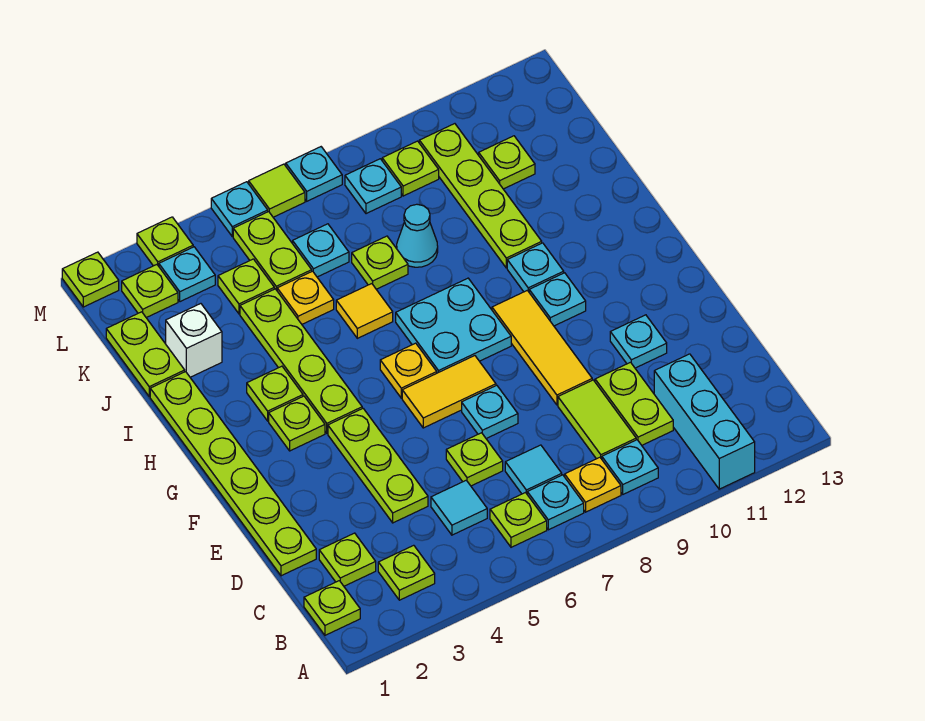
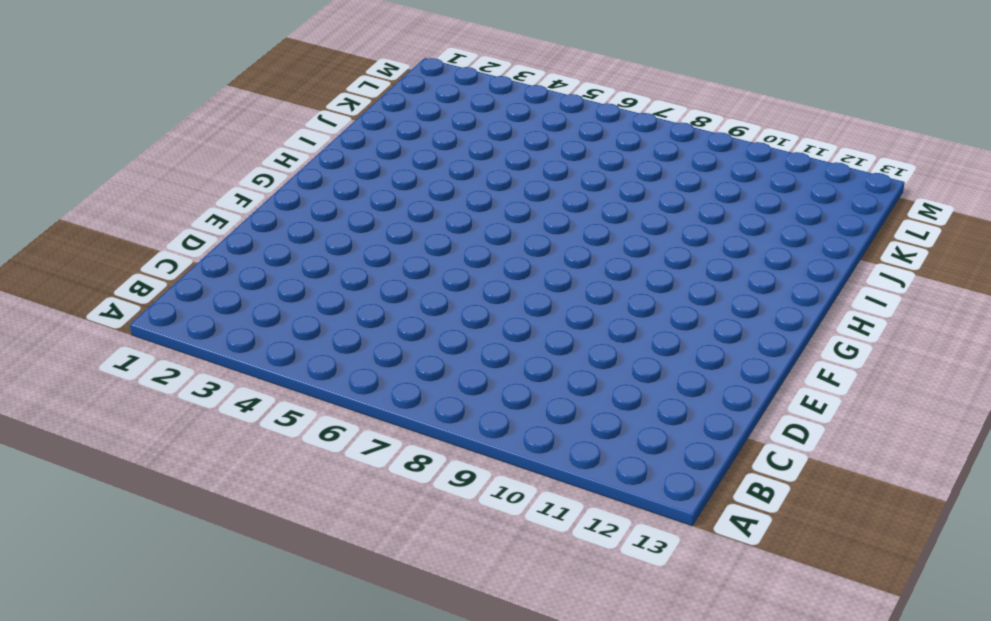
none -> cyan 1x3 brick [654,354,755,489]
none -> lime 1x1 plate [304,581,360,635]
none -> lime 1x1 plate [378,545,435,600]
none -> lime 1x1 plate [490,493,547,547]

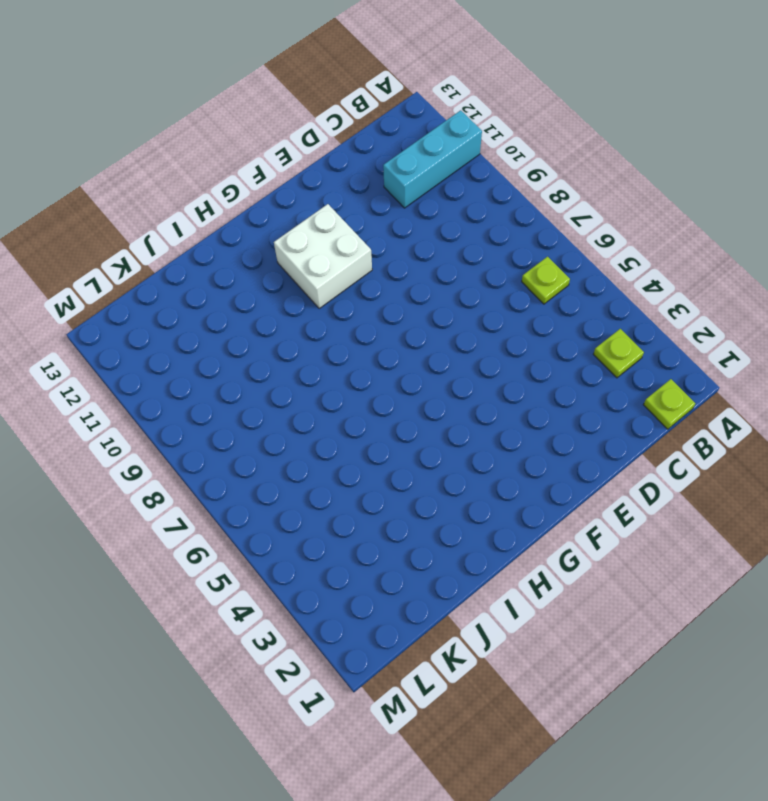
white 2x2 brick [274,204,372,309] -> cyan 1x1 plate [529,273,586,326]
none -> cyan 1x1 plate [527,475,584,530]
none -> yellow 1x1 plate [565,457,621,512]
none -> cyan 1x1 plate [602,440,658,494]
none -> lime 1x1 plate [319,533,376,586]

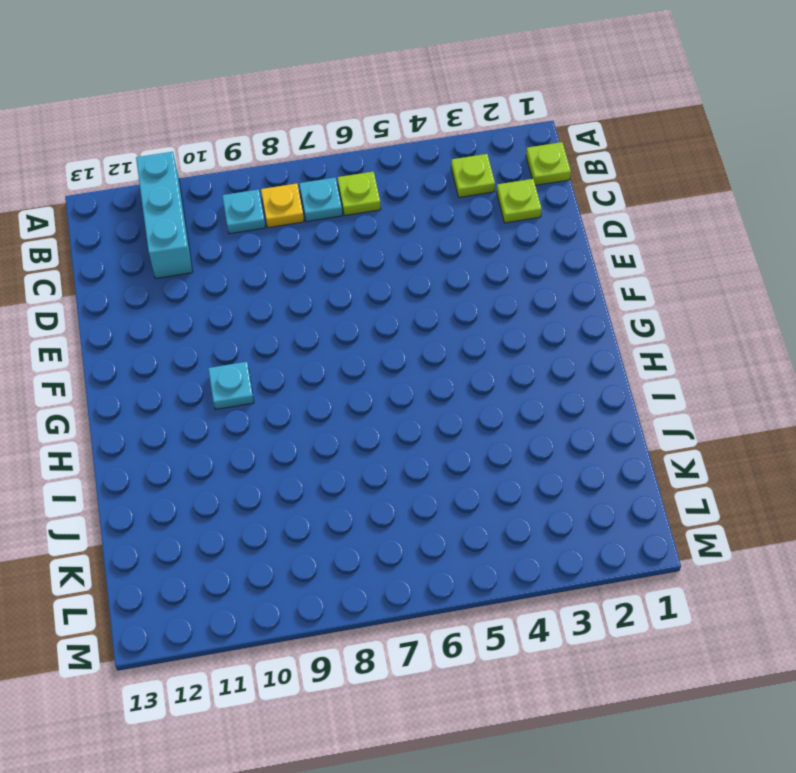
none -> cyan 1x1 tile [431,480,487,535]
none -> cyan 1x1 tile [505,445,562,494]
none -> lime 1x2 tile [558,380,636,459]
none -> lime 1x2 plate [595,362,673,445]

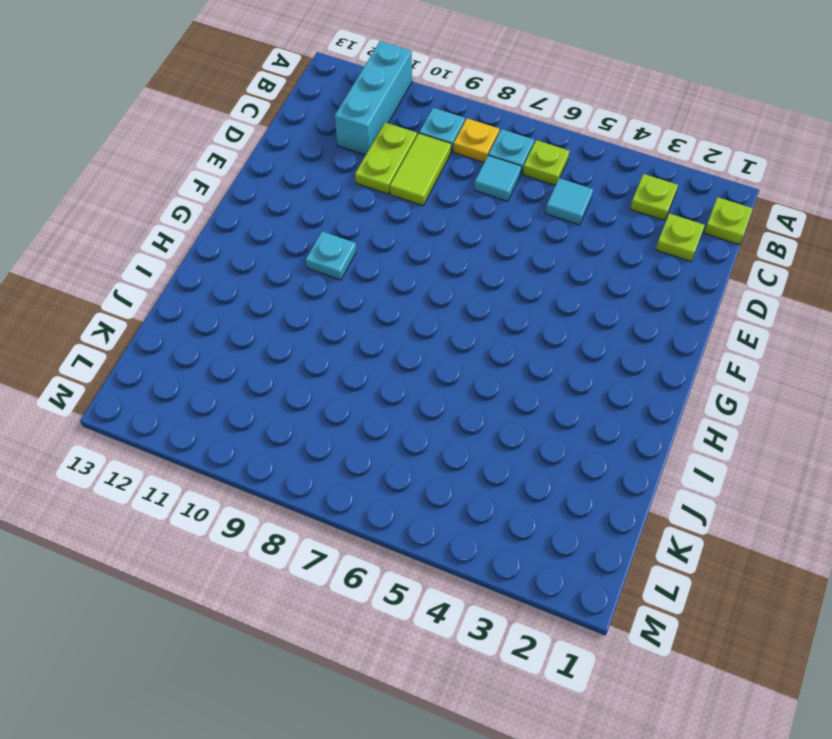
none -> lime 1x6 plate [150,372,316,576]
none -> lime 1x3 plate [328,408,428,523]
none -> lime 1x1 plate [446,433,503,486]
none -> cyan 1x1 plate [462,385,518,438]

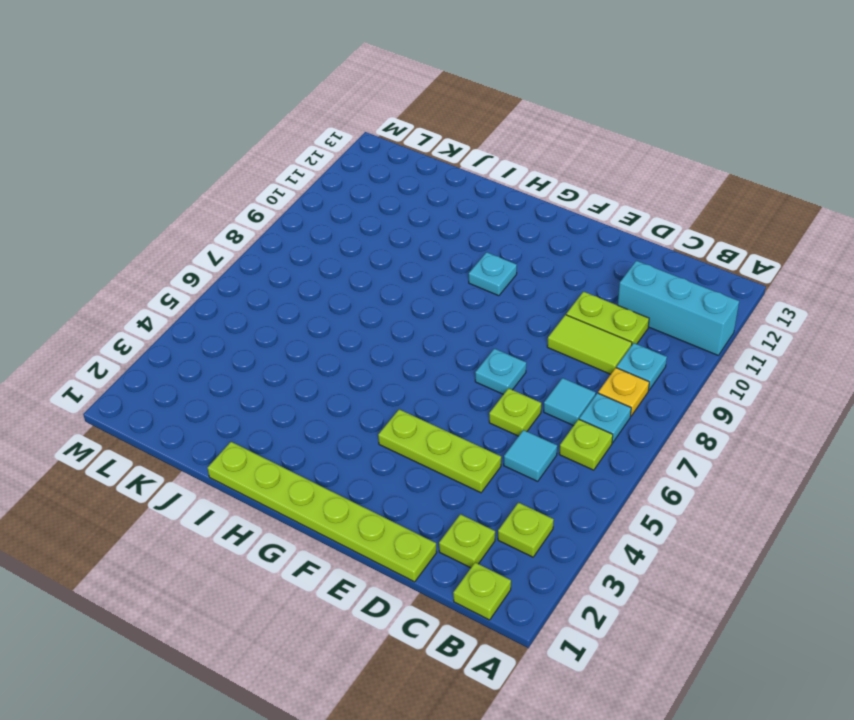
none -> yellow 1x3 tile [492,290,592,405]
none -> cyan 1x1 plate [610,315,667,368]
none -> yellow 1x2 tile [402,356,496,428]
none -> lime 1x1 plate [269,396,325,451]

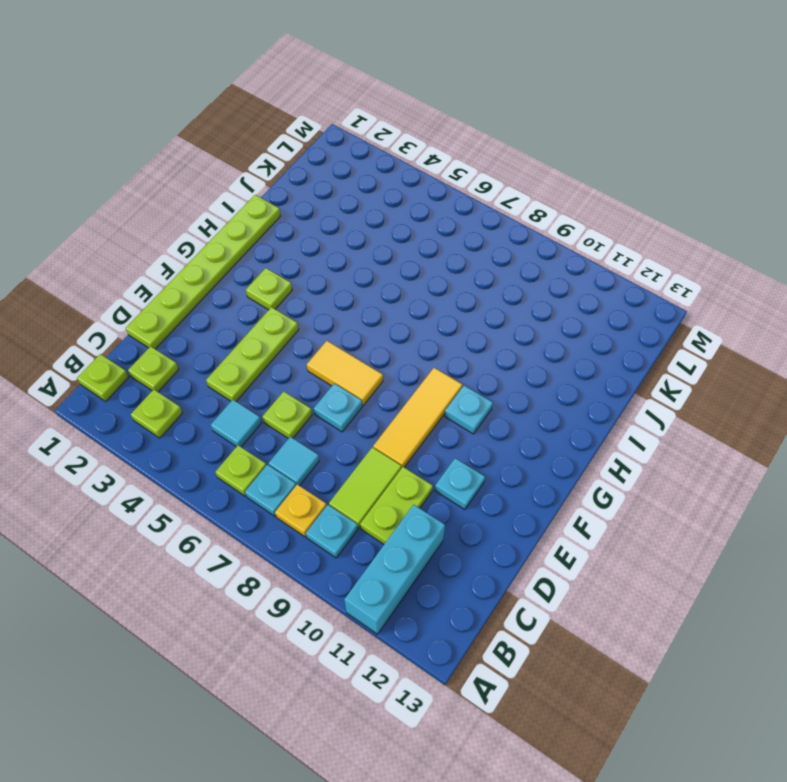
none -> lime 1x4 plate [240,289,362,433]
none -> yellow 1x1 plate [380,343,437,398]
none -> cyan 2x2 plate [396,278,511,373]
none -> lime 1x1 plate [247,366,303,421]

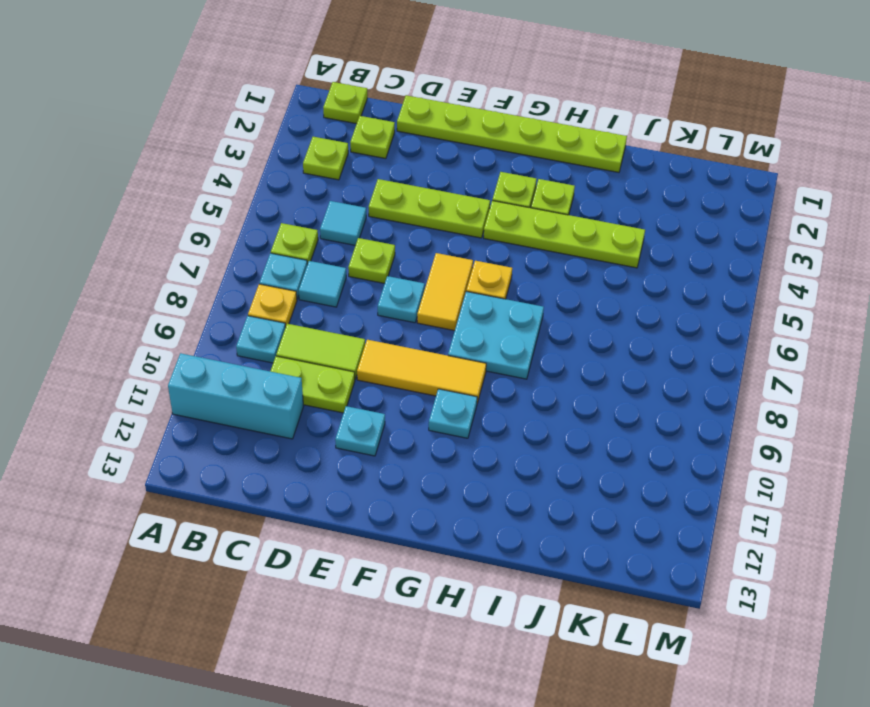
none -> cyan 1x1 plate [507,243,564,292]
none -> yellow 1x1 tile [336,284,393,338]
none -> lime 1x4 plate [419,124,542,268]
none -> lime 1x2 plate [106,312,185,397]

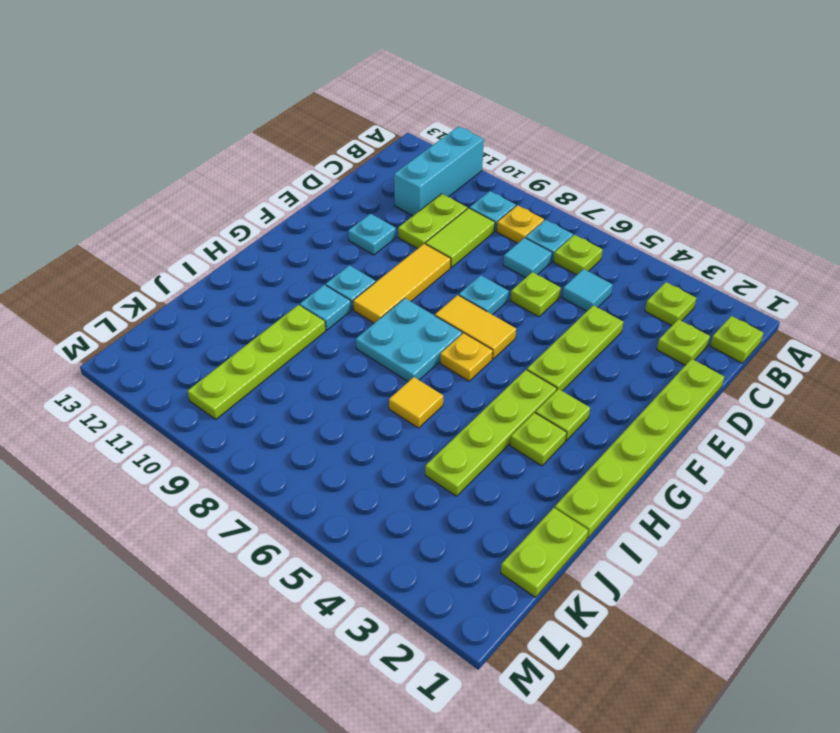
none -> white 1x1 brick [166,304,222,377]
none -> yellow 1x1 plate [277,271,334,324]
none -> lime 1x1 plate [352,236,408,289]
none -> cyan 1x1 cone [397,204,438,267]

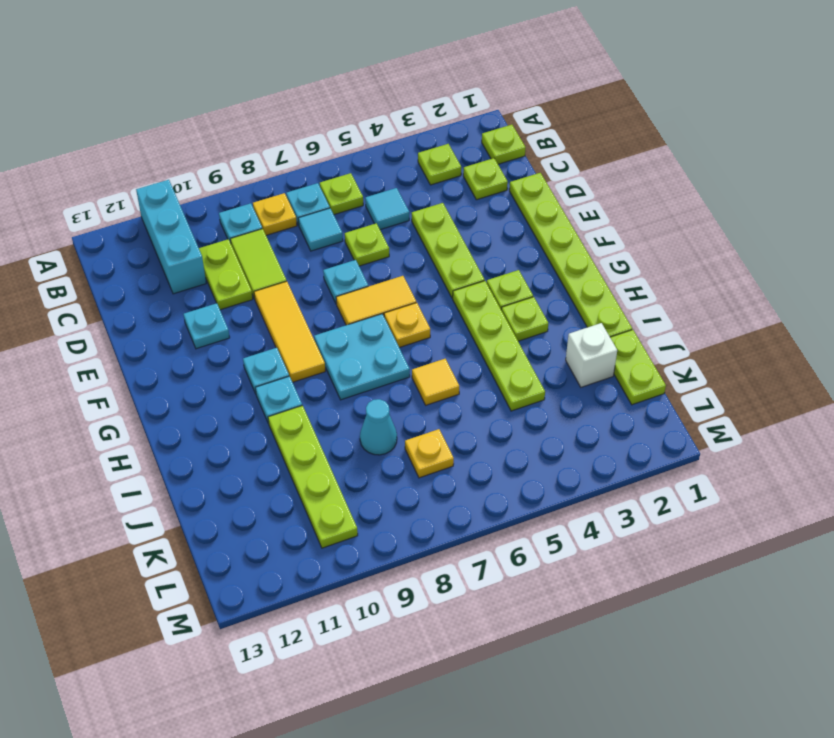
yellow 1x1 plate [405,429,454,478] -> yellow 1x1 plate moved to [277,271,334,324]
none -> lime 1x1 plate [352,236,408,289]
none -> lime 1x1 plate [218,259,274,314]
none -> lime 1x2 plate [233,212,312,290]
none -> cyan 1x1 plate [293,224,349,277]

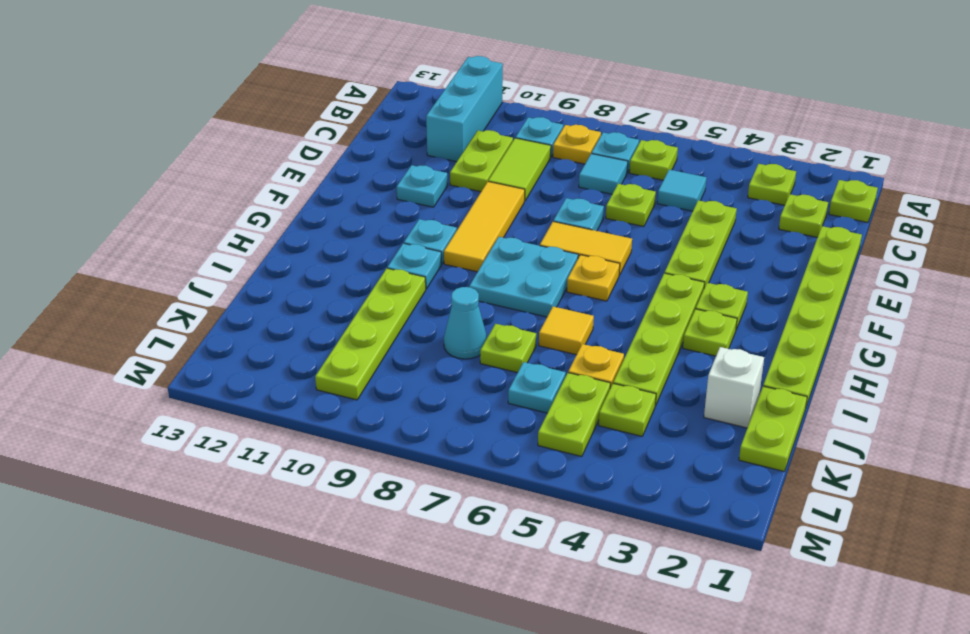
none -> lime 1x1 plate [479,136,535,189]
none -> lime 1x1 plate [122,265,178,318]
none -> cyan 1x1 plate [159,247,215,302]
none -> cyan 1x1 plate [345,159,401,214]

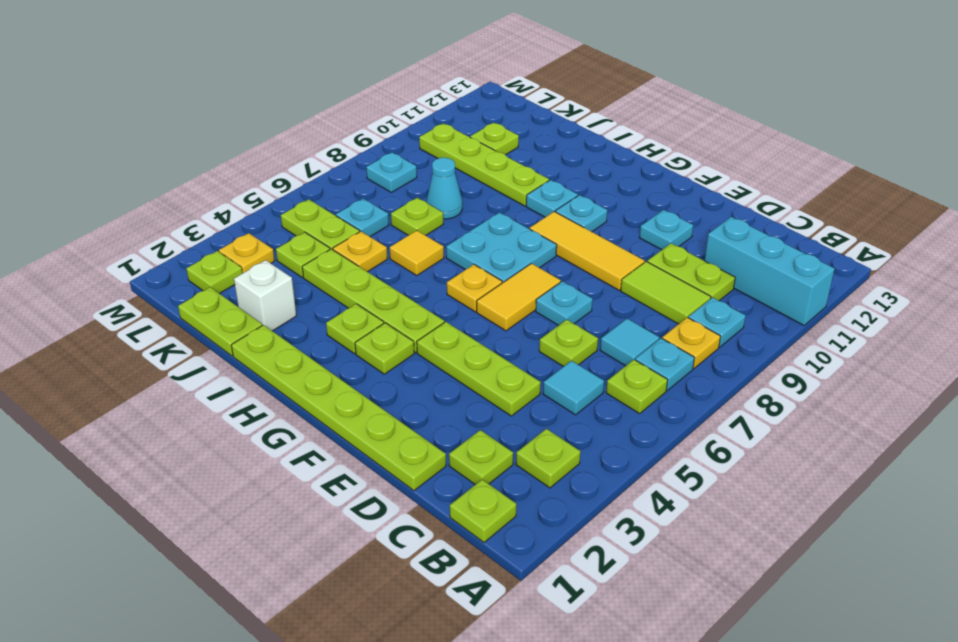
yellow 1x1 plate [219,233,275,273] -> cyan 1x1 plate [159,247,215,302]
none -> lime 1x1 plate [382,141,439,196]
none -> lime 1x1 plate [62,252,119,307]
none -> lime 1x1 plate [137,217,193,266]
none -> cyan 1x1 plate [211,182,268,237]

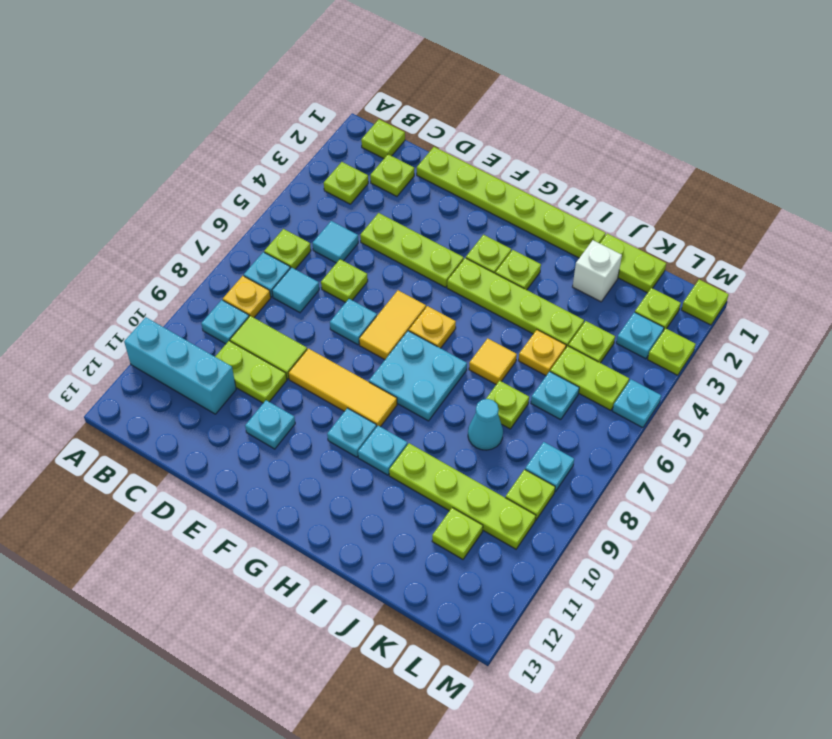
none -> lime 1x1 tile [249,164,305,217]
none -> cyan 1x1 plate [286,147,342,201]

